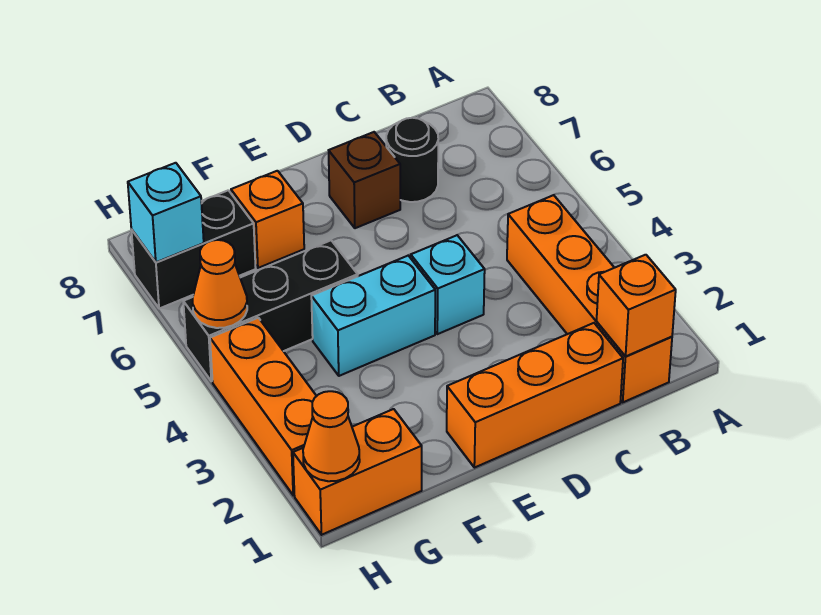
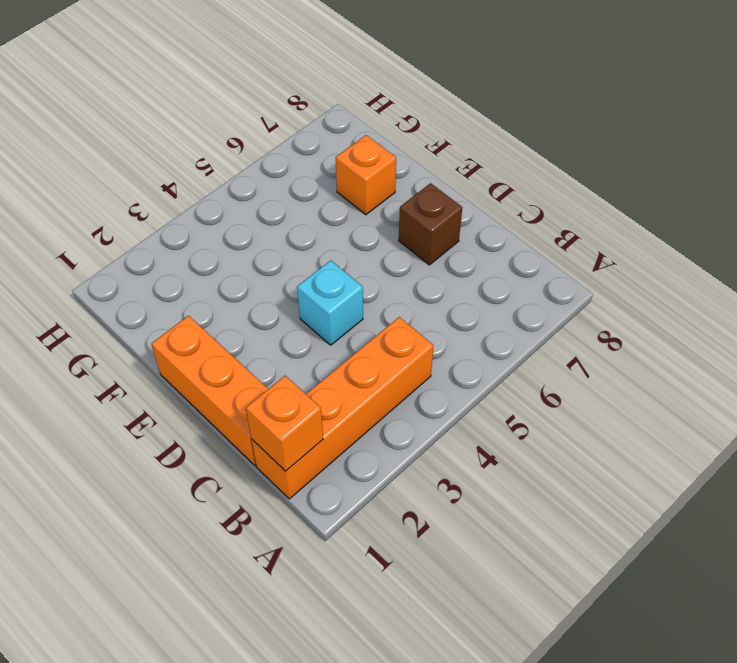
none -> black 1x1 round brick [386,118,438,202]
none -> cyan 1x2 brick [311,256,435,376]
none -> black 1x3 brick [183,240,358,381]

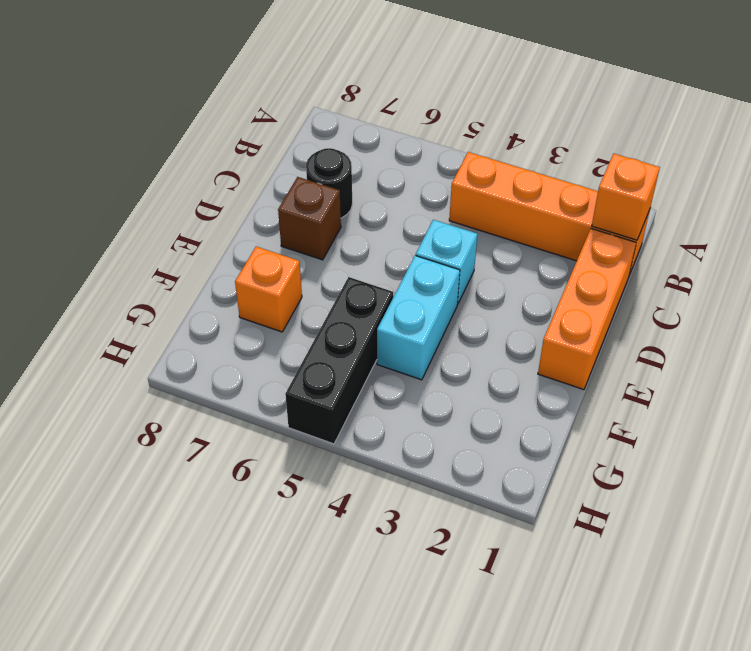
none -> orange 1x2 brick [293,409,422,535]
none -> black 1x2 brick [131,190,256,309]
none -> orange 1x3 brick [210,318,316,495]

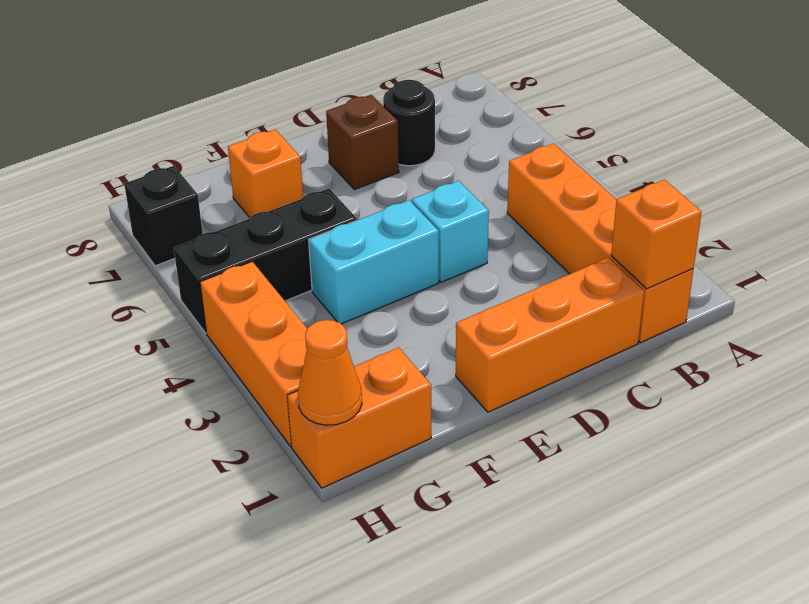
black 1x1 brick [124,166,203,266] -> black 1x2 brick [131,190,256,309]
none -> orange 1x1 cone [193,240,247,328]
none -> cyan 1x1 brick [128,163,204,262]

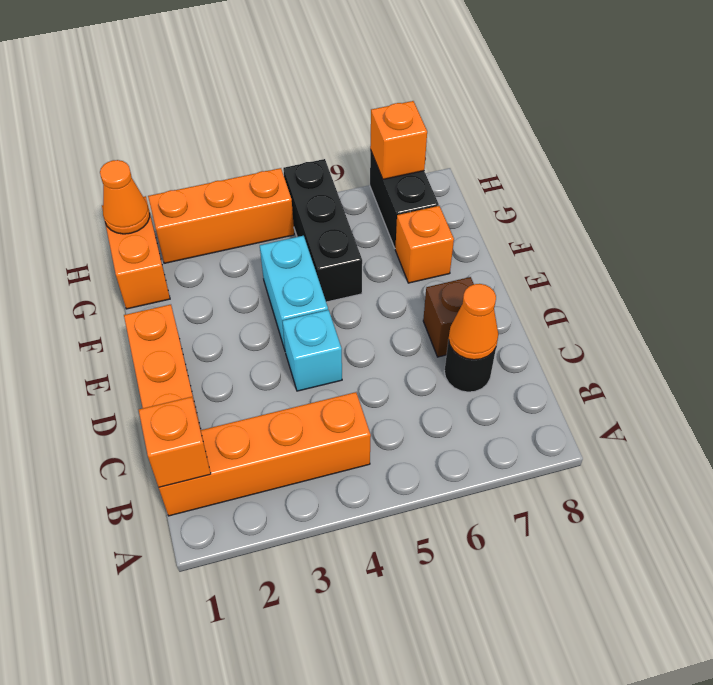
orange 1x1 cone [449,284,498,360] -> orange 1x1 cone moved to [193,240,247,328]
orange 1x1 brick [370,101,427,179] -> cyan 1x1 brick [128,163,204,262]

